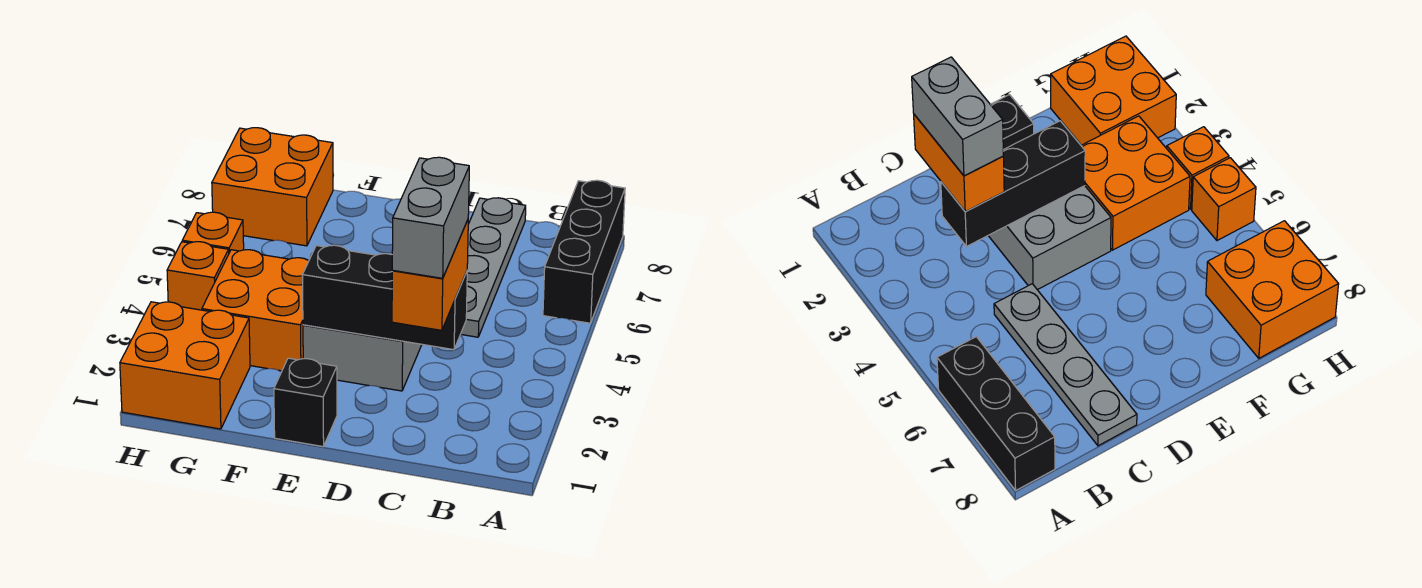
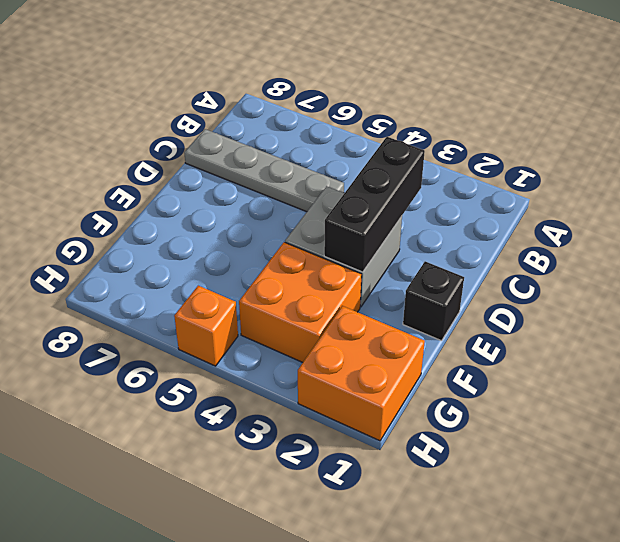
none -> black 1x3 brick [543,180,625,323]
none -> orange 2x2 brick [212,128,333,246]
none -> orange 1x1 brick [167,242,229,310]

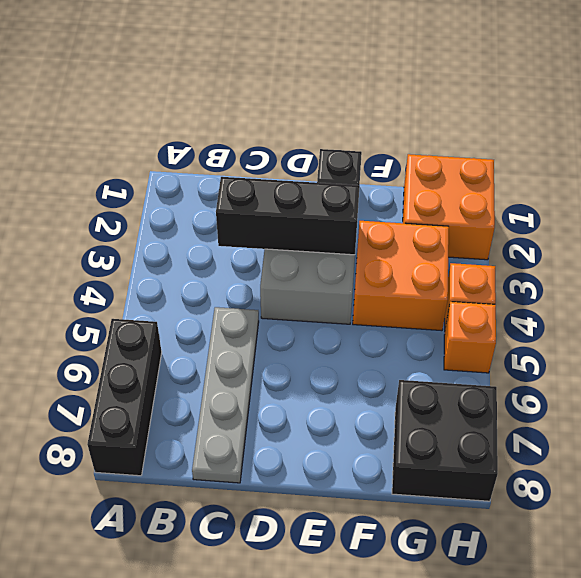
black 2x2 brick [392,380,498,501] -> orange 2x2 brick [212,128,333,246]
none -> orange 1x2 brick [392,220,468,330]
none -> grey 1x2 brick [392,157,469,278]

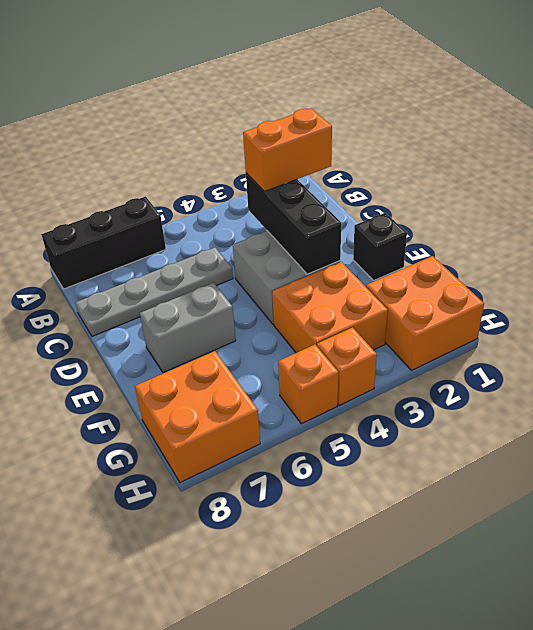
grey 1x2 brick [140,283,236,372] -> grey 1x2 brick moved to [392,157,469,278]

